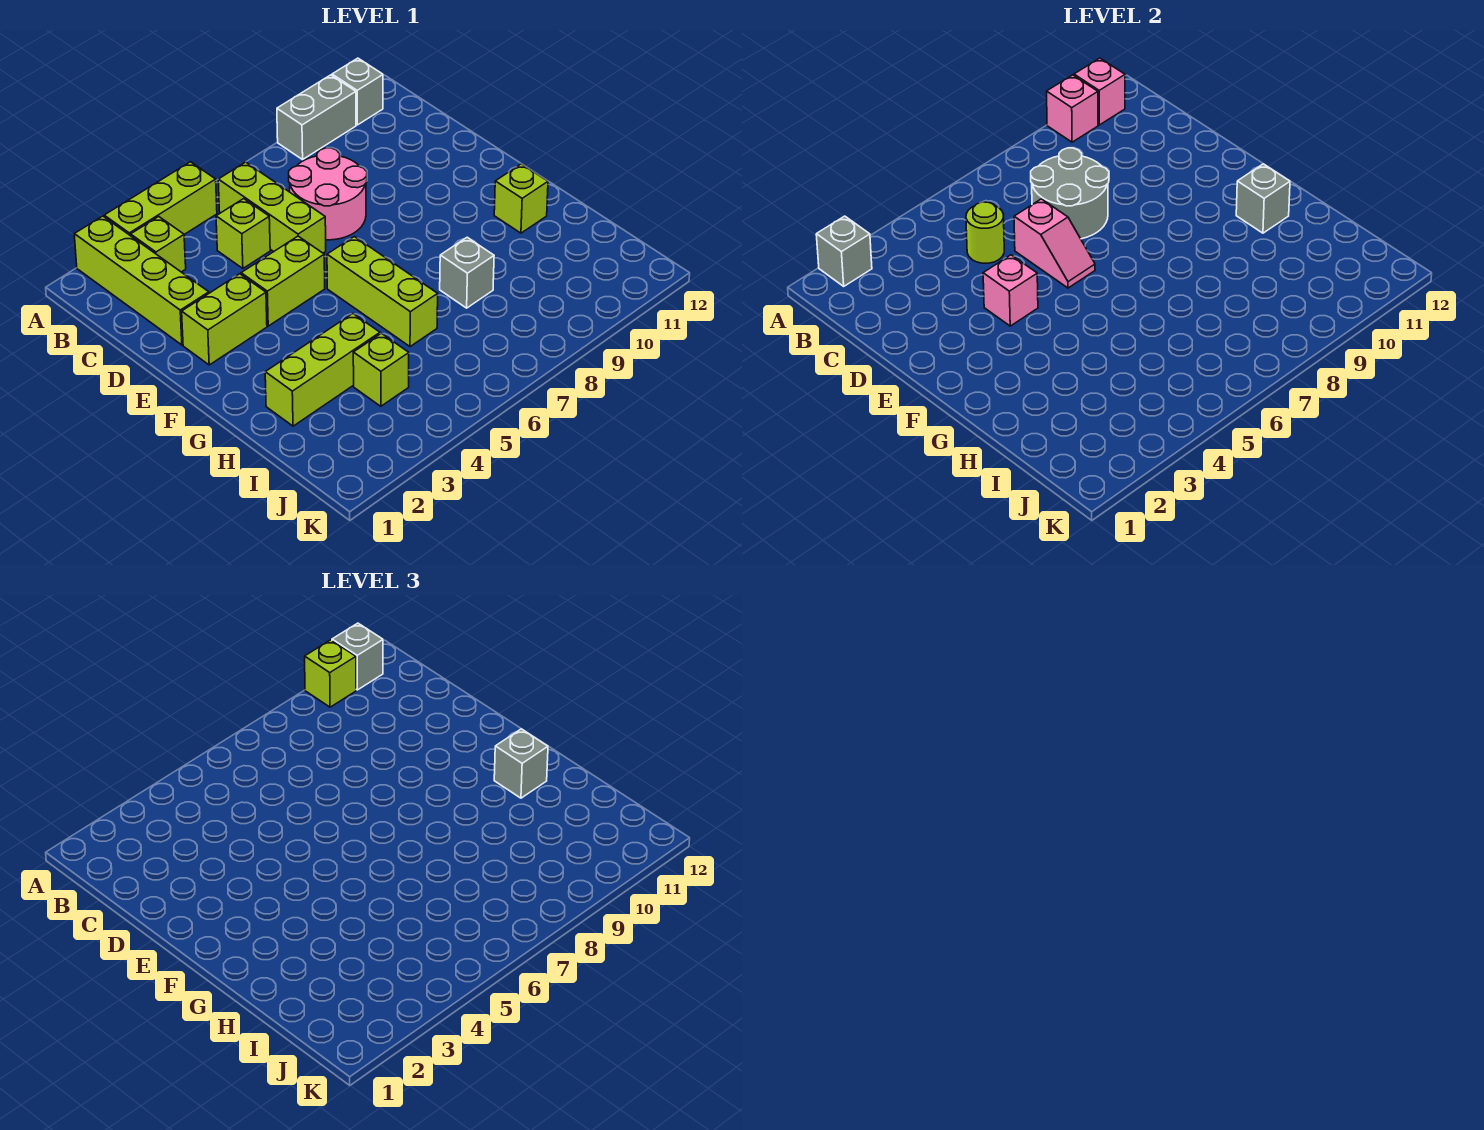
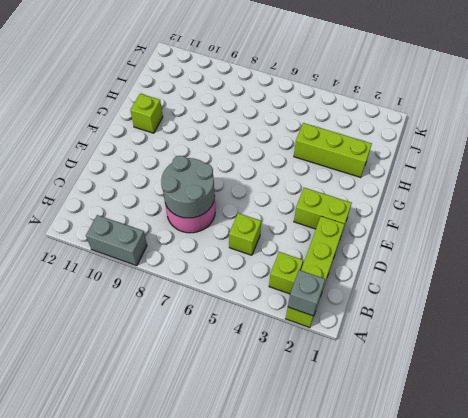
none -> lime 1x3 brick [104,162,217,236]
none -> grey 1x1 brick [332,58,383,125]
none -> lime 1x3 brick [218,162,326,253]

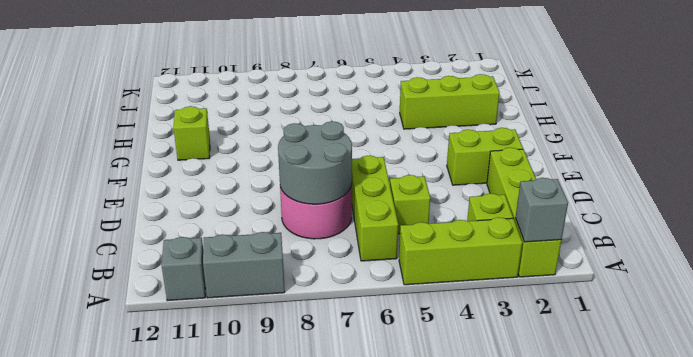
none -> lime 1x2 brick [241,236,325,326]
none -> lime 1x3 brick [327,237,438,347]
none -> grey 1x1 brick [440,237,494,308]

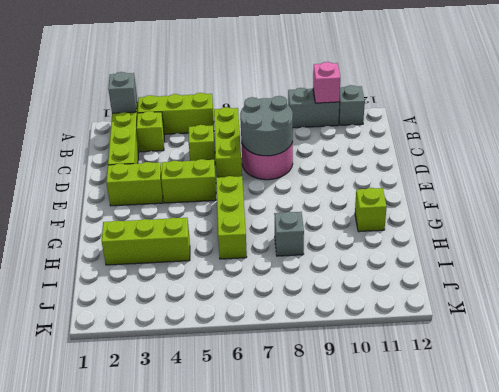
none -> lime 1x1 brick [353,333,409,406]
none -> pink 1x1 brick [1074,58,1125,125]
none -> lime 1x1 round brick [966,202,1004,263]

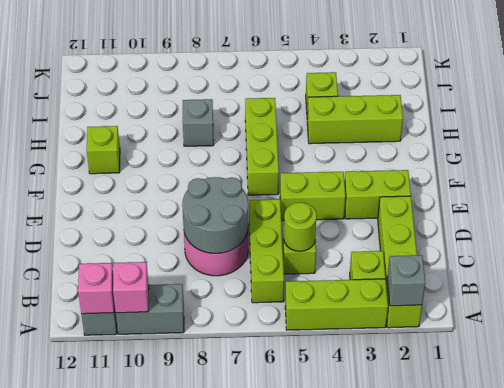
none -> pink 1x2 slope [1014,199,1095,288]
none -> pink 1x1 brick [983,255,1038,326]
none -> grey 1x1 brick [1236,164,1290,233]

